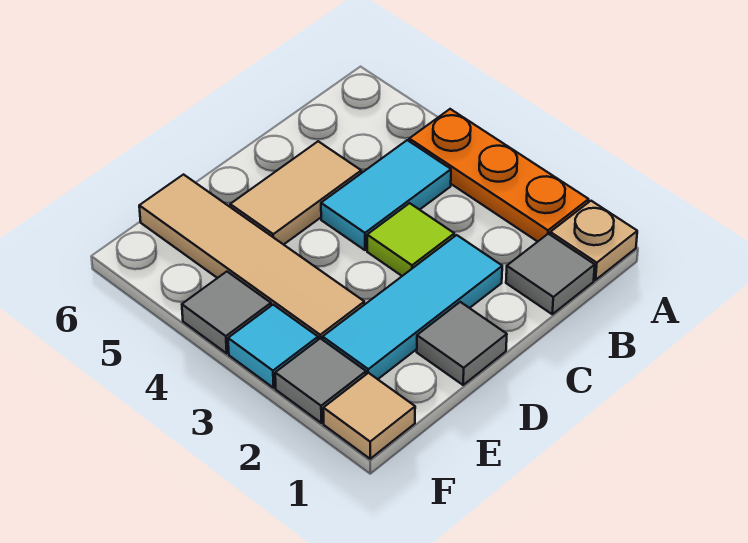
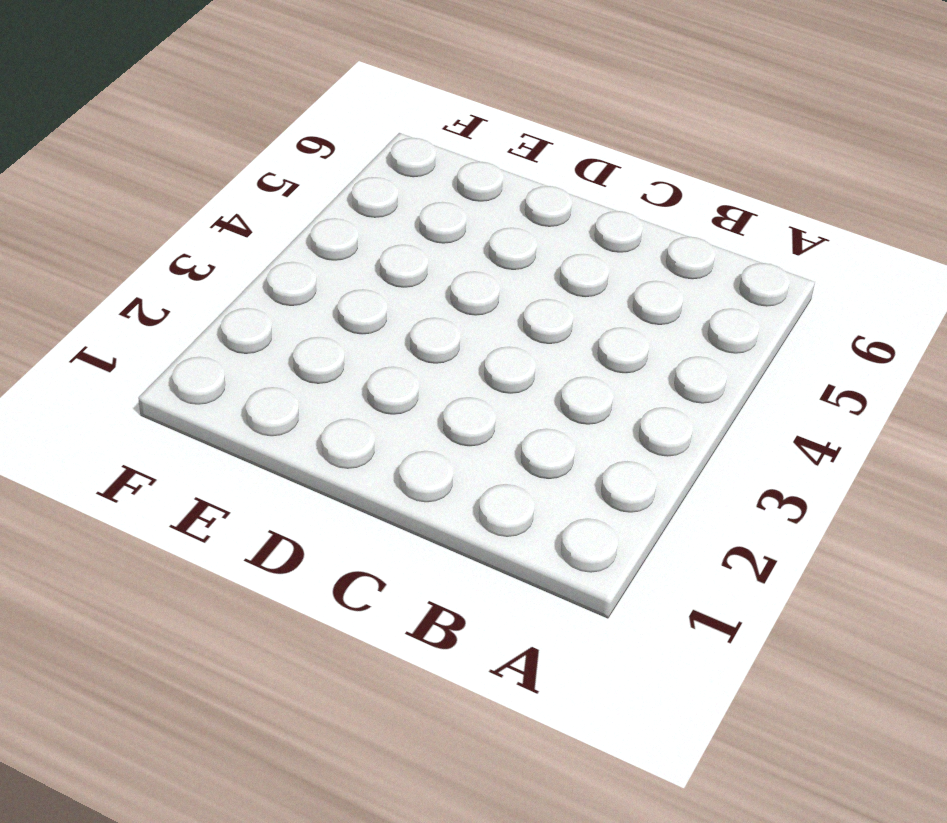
none -> tan 1x1 plate [550,201,637,280]
none -> orange 1x3 plate [409,109,589,242]
none -> grey 1x1 tile [506,234,595,314]

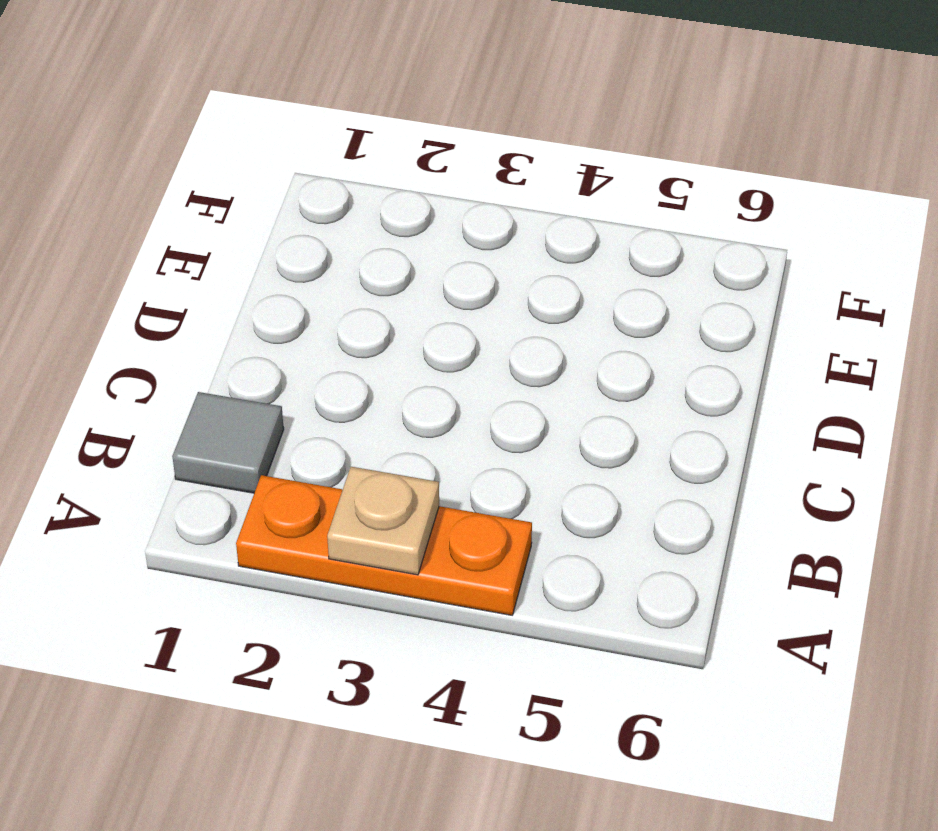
tan 1x1 plate [327,467,439,575] -> tan 1x1 plate moved to [550,201,637,280]
none -> cyan 1x2 tile [321,140,451,250]
none -> cyan 1x3 tile [323,235,502,379]
none -> lime 1x1 tile [367,203,454,276]

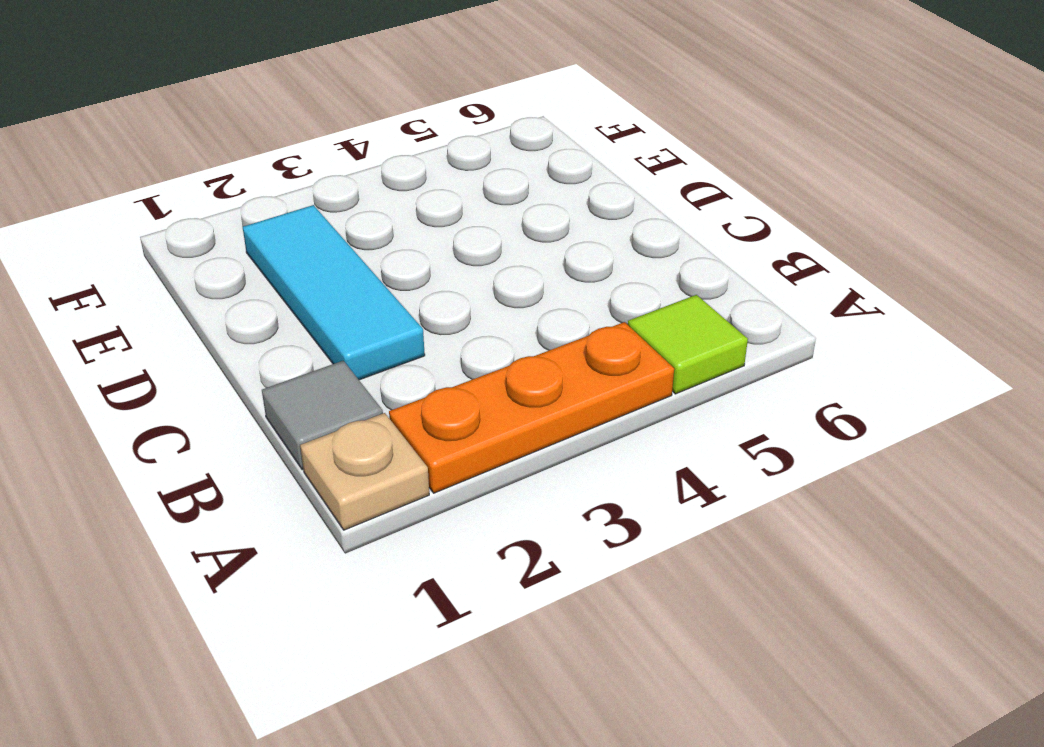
lime 1x1 tile [628,295,748,394] -> lime 1x1 tile moved to [367,203,454,276]
none -> cyan 1x2 tile [321,140,451,250]
none -> tan 1x2 tile [230,141,361,245]
none -> grey 1x1 tile [417,302,507,385]

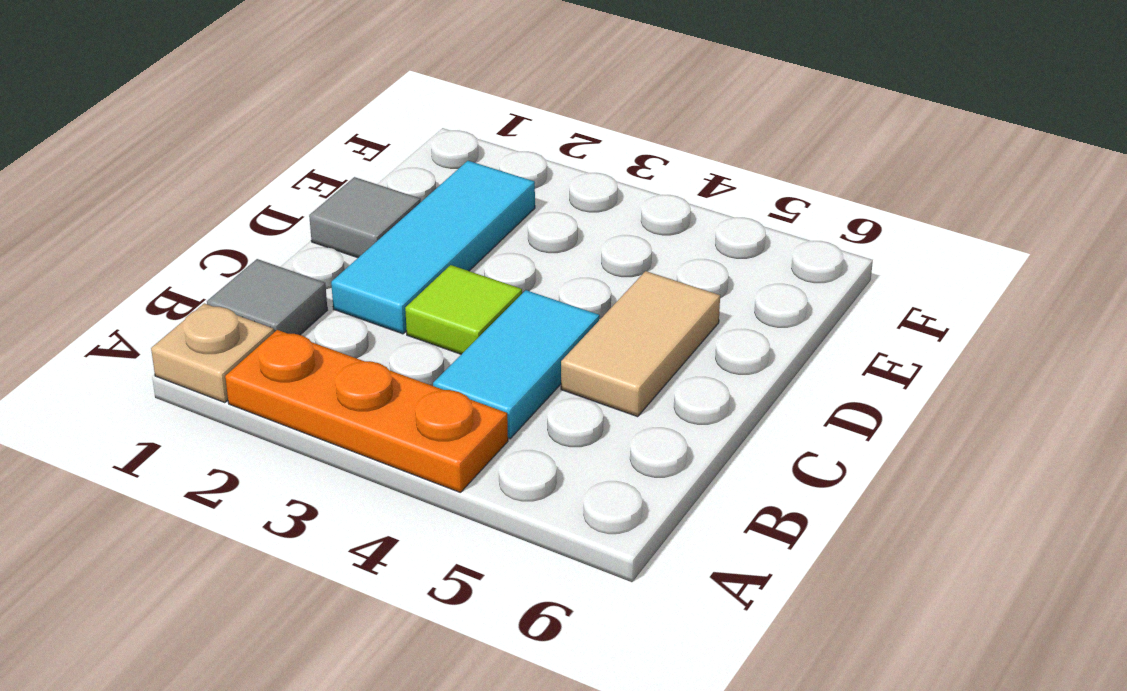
none -> tan 1x4 tile [139,175,364,340]
none -> tan 1x1 tile [323,373,415,459]
none -> grey 1x1 tile [275,338,366,423]

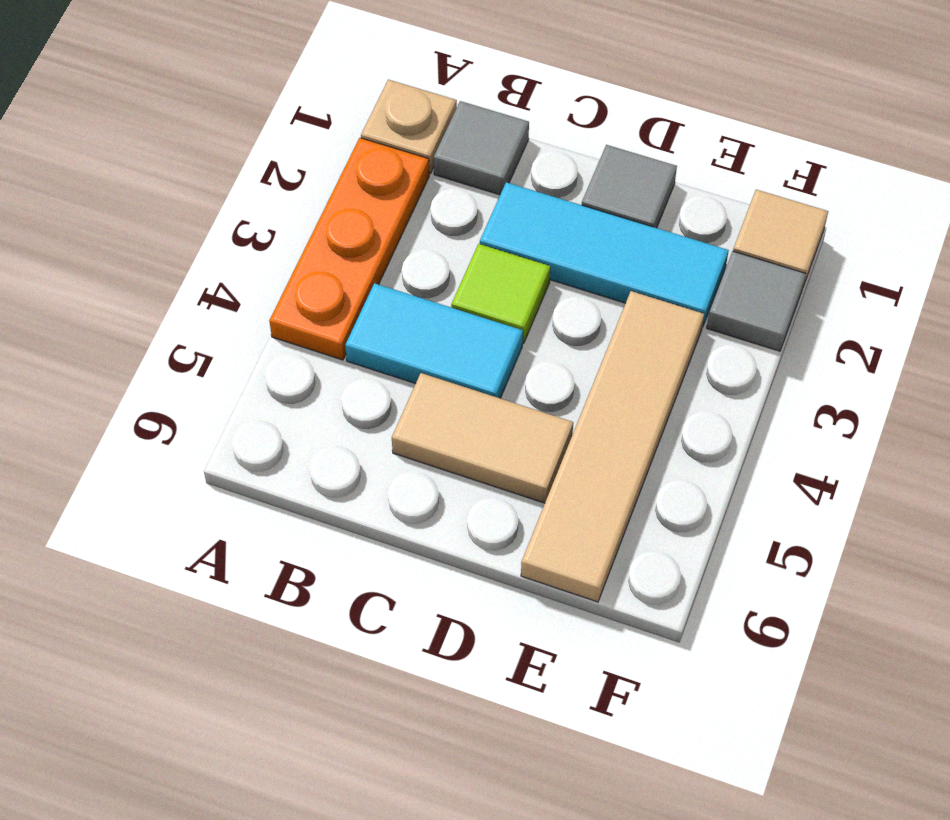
none -> cyan 1x1 tile [228,305,318,388]
none -> grey 1x1 tile [182,272,271,353]

